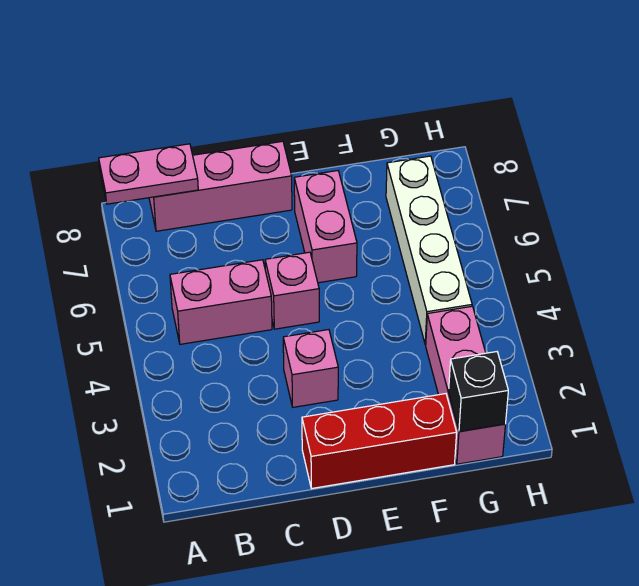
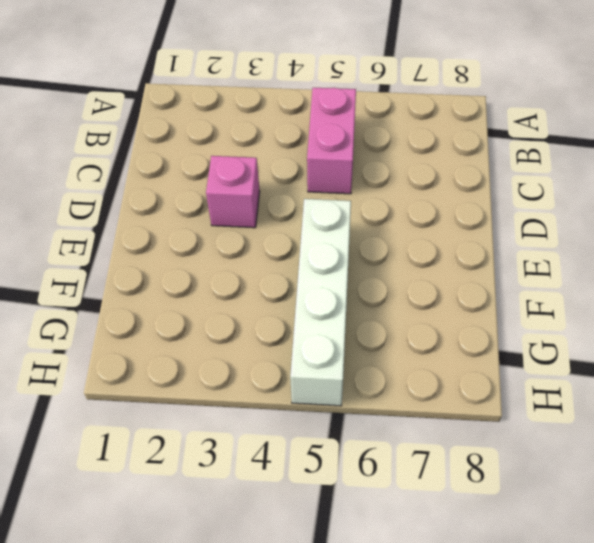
white 1x4 brick [290,199,351,406] -> white 1x4 brick turned to [386,156,472,345]
none -> pink 1x3 brick [149,141,292,231]
none -> red 1x3 brick [302,394,457,489]

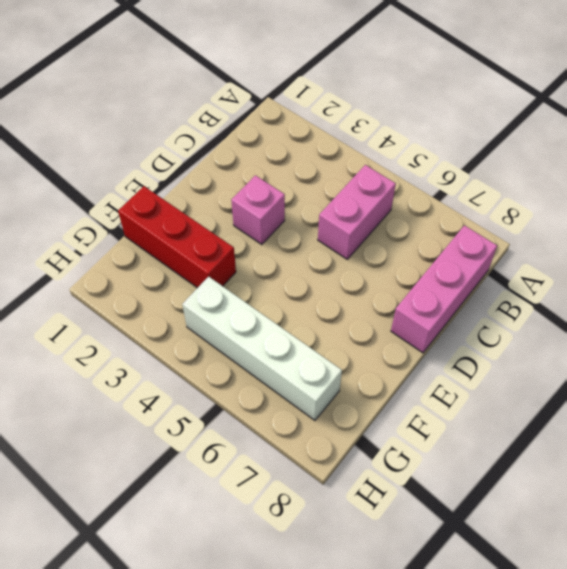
red 1x3 brick [118,186,236,288] -> red 1x3 brick turned to [302,394,457,489]
none -> pink 1x1 brick [265,252,319,329]
none -> pink 1x2 brick [294,171,357,283]

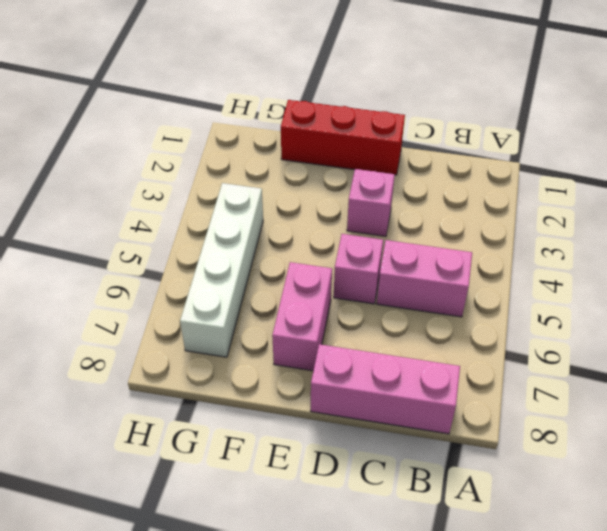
none -> pink 1x3 brick [426,306,505,464]
none -> pink 1x2 plate [99,144,198,204]

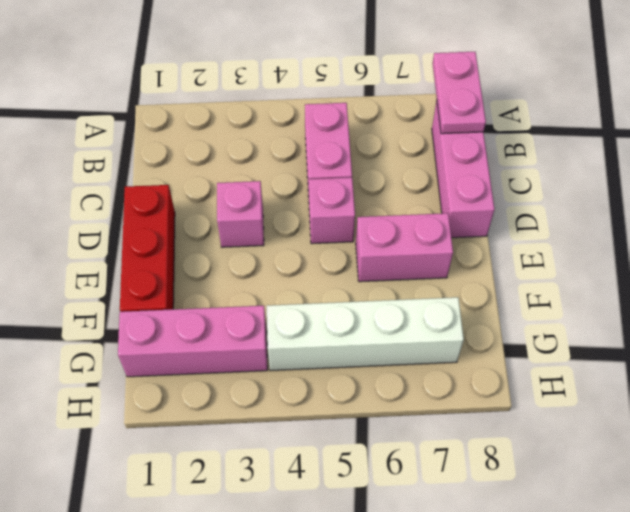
none -> black 1x1 brick [449,352,508,432]

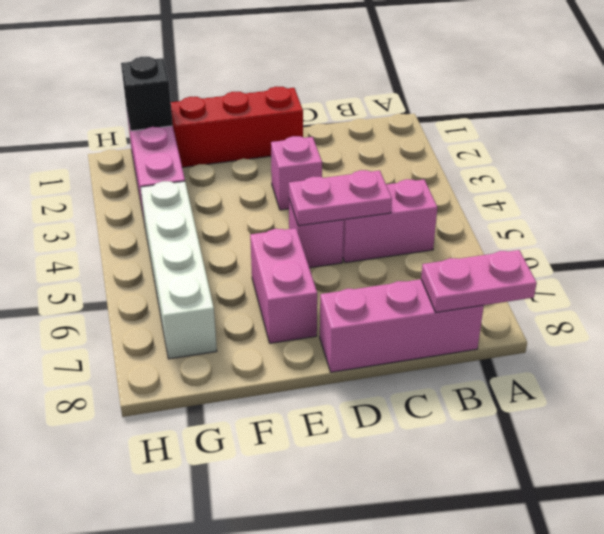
pink 1x2 plate [289,170,392,226] -> none

